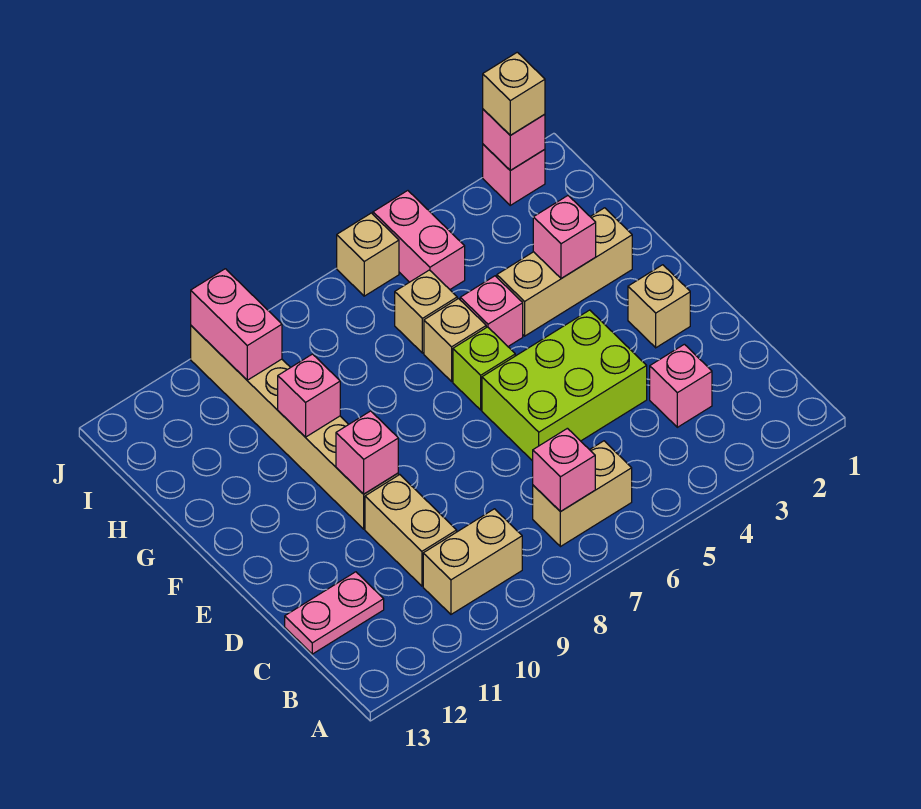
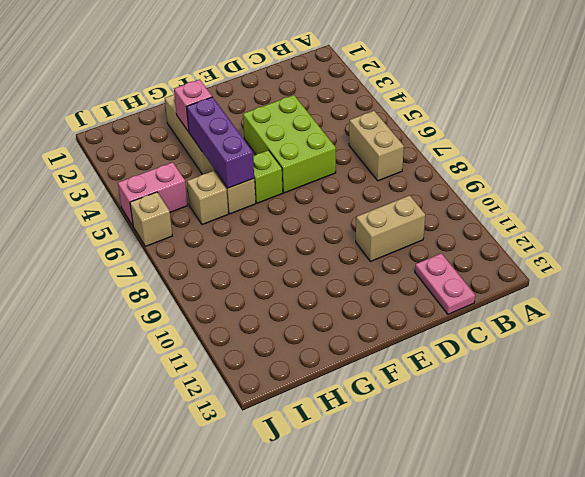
purple 1x3 brick [187,97,254,188] -> none
none -> tan 1x2 brick [423,509,522,614]
none -> pink 1x1 brick [650,344,712,427]
none -> tan 1x1 brick [628,265,690,348]

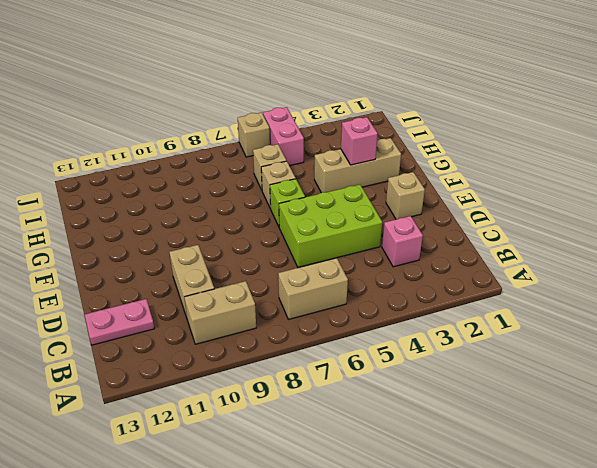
none -> tan 1x6 brick [191,326,398,529]
none -> pink 1x1 brick [460,276,523,346]
none -> pink 1x1 brick [483,144,545,205]

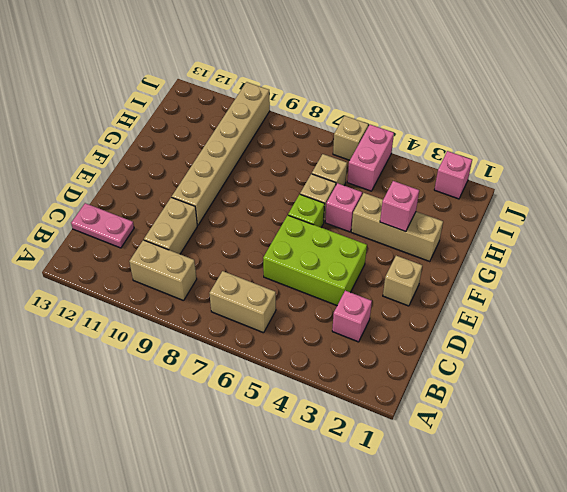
none -> pink 1x1 brick [533,428,595,512]
none -> pink 1x1 brick [336,411,398,494]
none -> pink 1x1 brick [278,354,340,437]

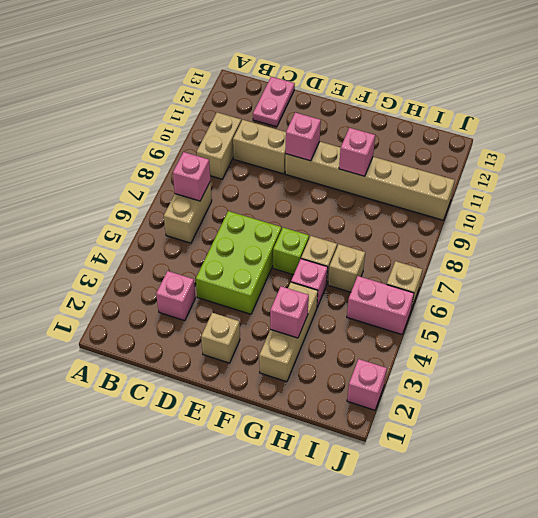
none -> pink 1x2 brick [191,269,282,380]
none -> pink 1x1 brick [483,109,545,170]
none -> tan 1x1 brick [483,52,545,135]

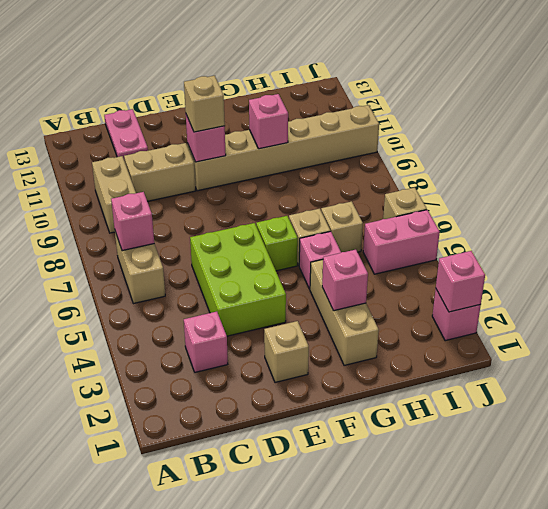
tan 1x1 brick [184,76,225,132] -> tan 1x1 brick moved to [483,52,545,135]
none -> pink 1x2 brick [191,269,282,380]

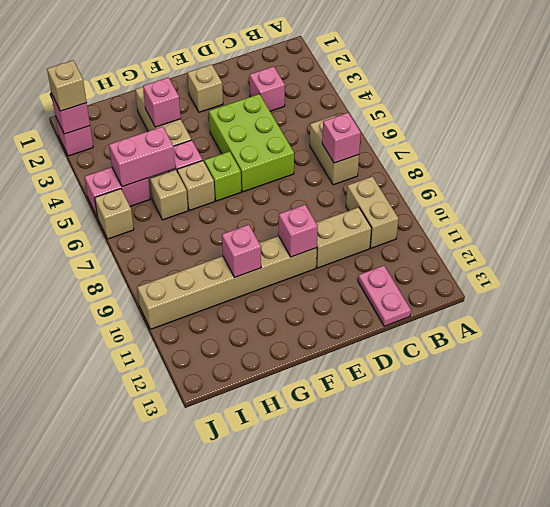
pink 1x2 brick [109,127,175,187] -> pink 1x2 brick moved to [191,269,282,380]

